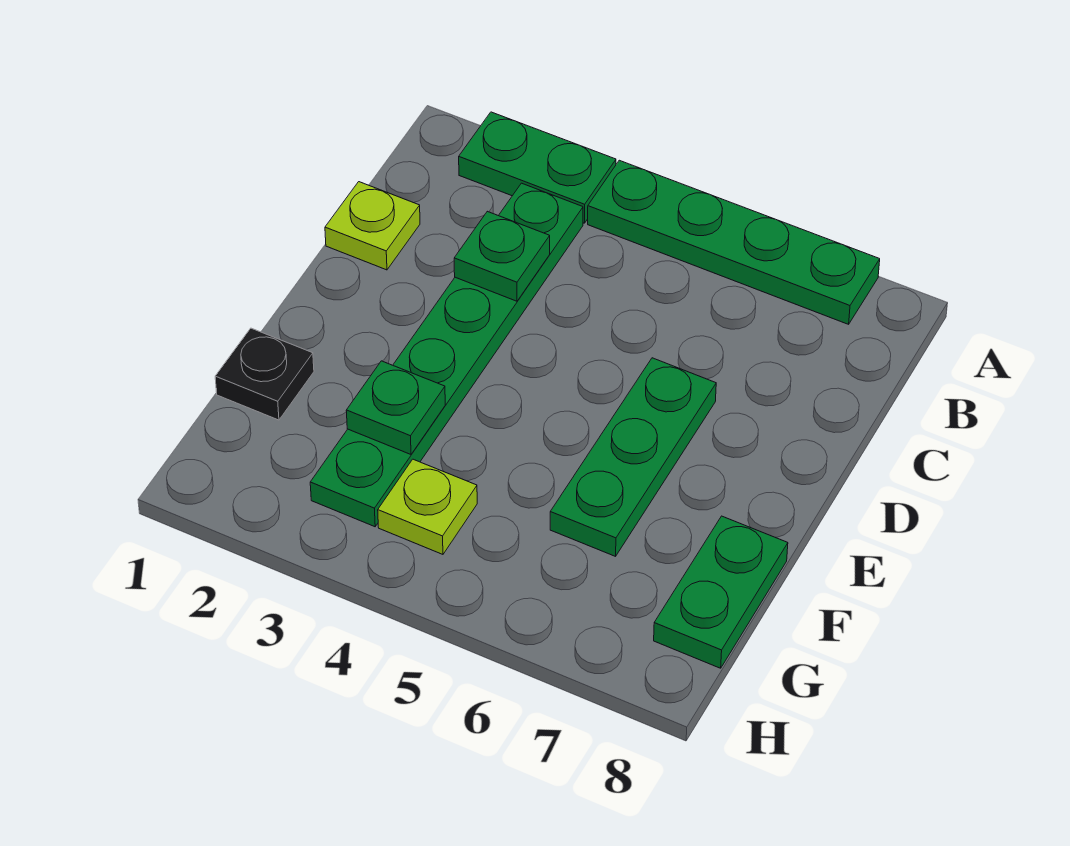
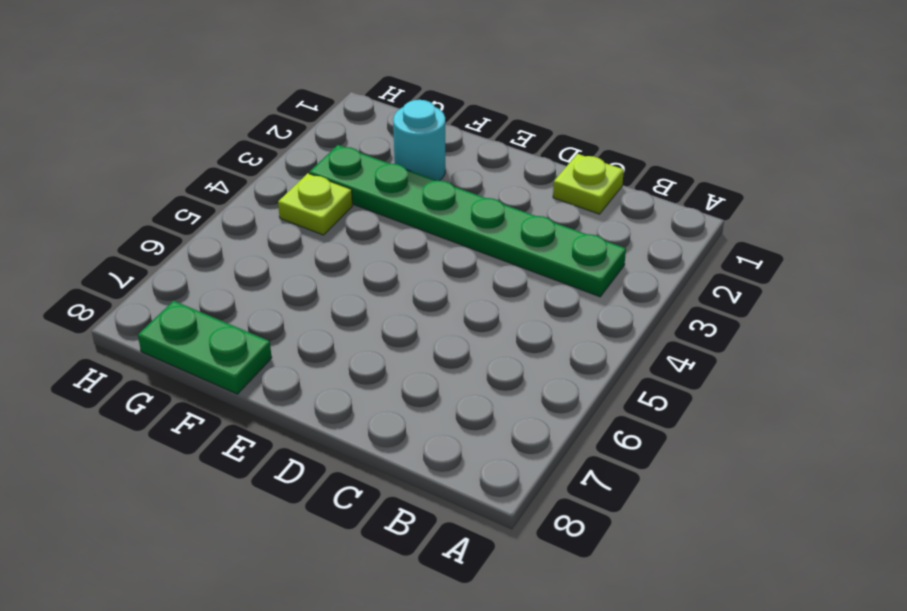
cyan 1x1 round brick [393,100,445,181] -> none
none -> green 1x2 plate [459,112,616,223]
none -> green 1x4 plate [588,160,880,324]

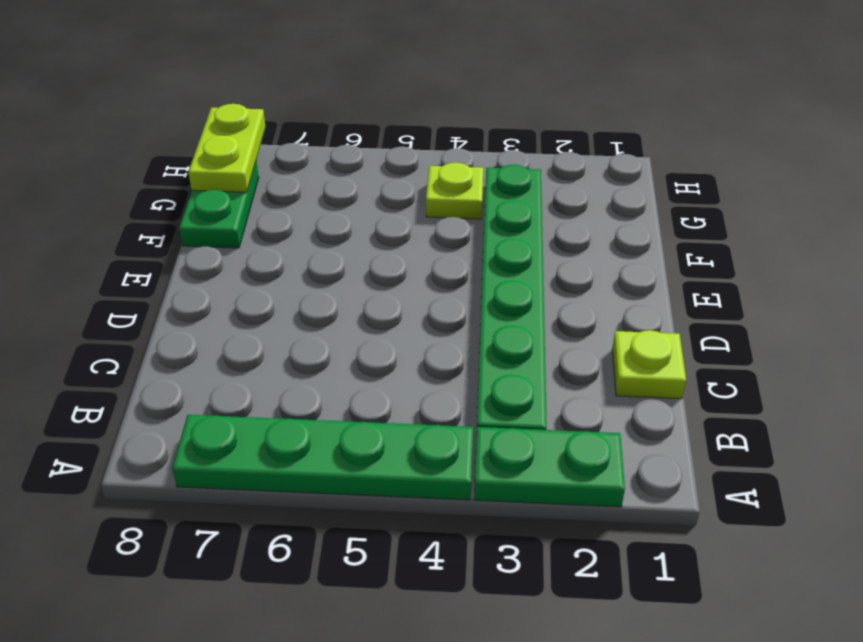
lime 1x2 plate [188,104,265,192] -> none
none -> green 1x3 plate [550,358,716,556]
none -> black 1x1 plate [215,328,314,420]

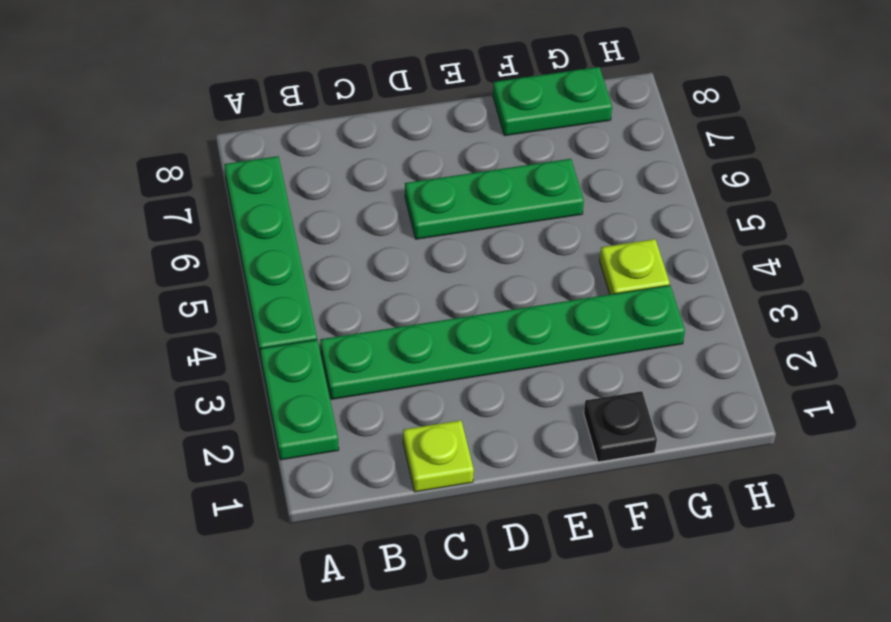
none -> green 1x1 plate [454,211,550,301]
none -> green 1x1 plate [346,361,445,454]

